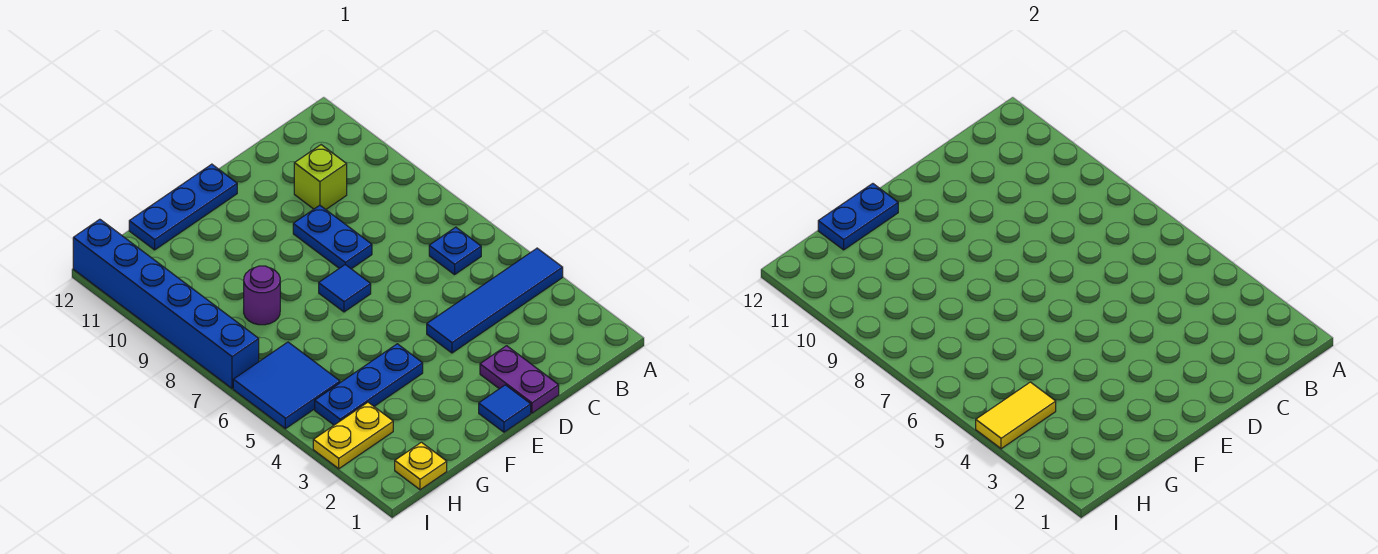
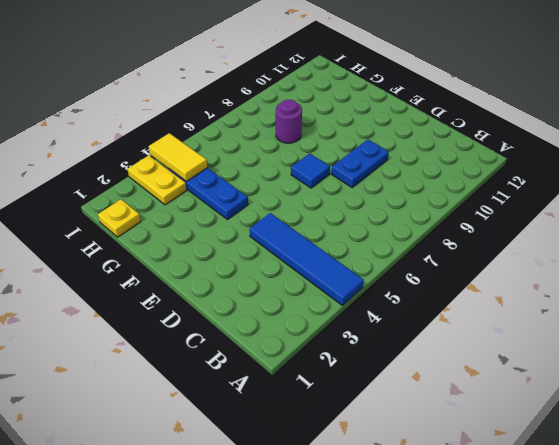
none -> blue 1x1 plate [429,227,481,275]
none -> lime 1x1 brick [294,145,347,209]
none -> purple 1x2 plate [480,346,559,413]

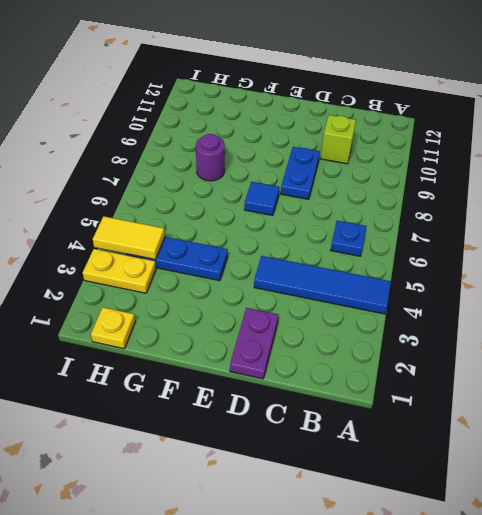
none -> blue 1x1 tile [479,385,531,432]
none -> blue 1x3 plate [129,164,237,250]
none -> blue 2x2 tile [233,342,340,429]

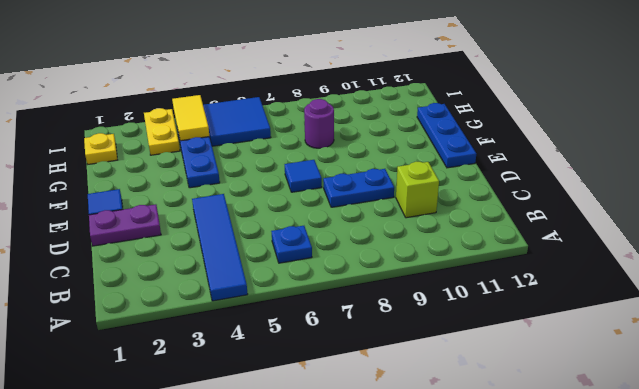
none -> blue 1x6 brick [73,219,259,388]
none -> blue 1x2 plate [818,184,898,250]

